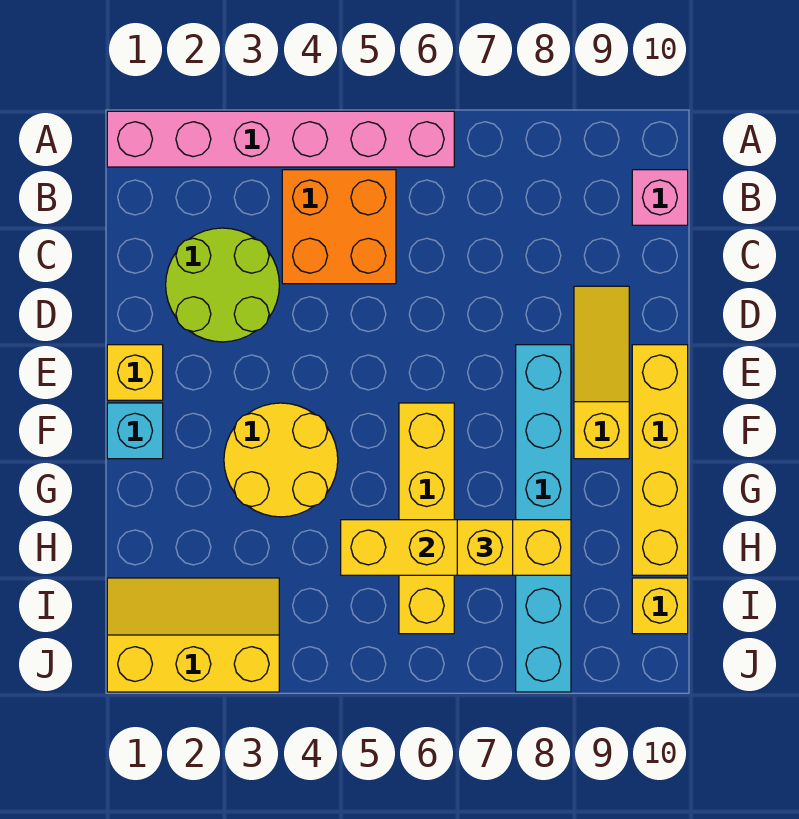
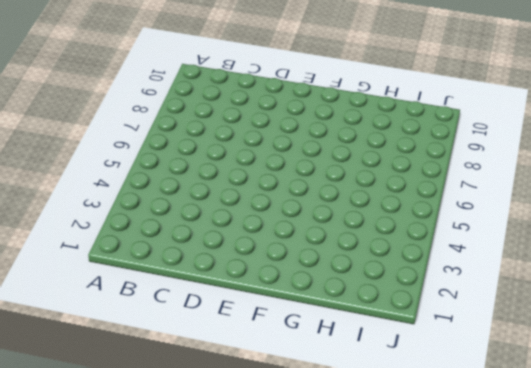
none -> pink 1x6 brick [107,111,454,167]
none -> orange 2x2 brick [282,170,396,284]
none -> pink 1x1 brick [632,170,688,225]

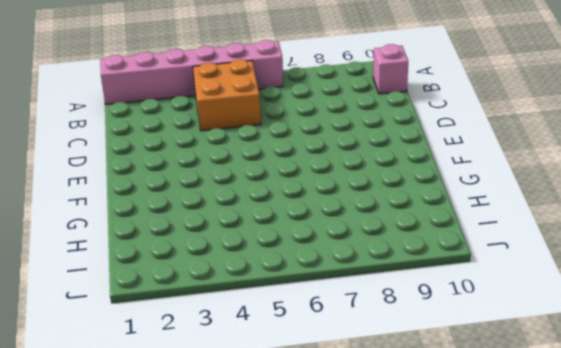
none -> lime 2x2 round brick [166,228,279,342]
none -> yellow 1x3 slope [574,286,629,459]
none -> yellow 1x1 brick [107,345,163,400]

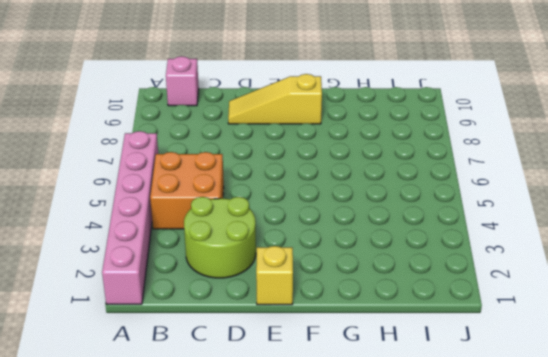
none -> cyan 1x6 brick [516,345,571,692]
none -> yellow 1x4 brick [632,345,688,575]
none -> cyan 1x1 brick [107,403,163,459]

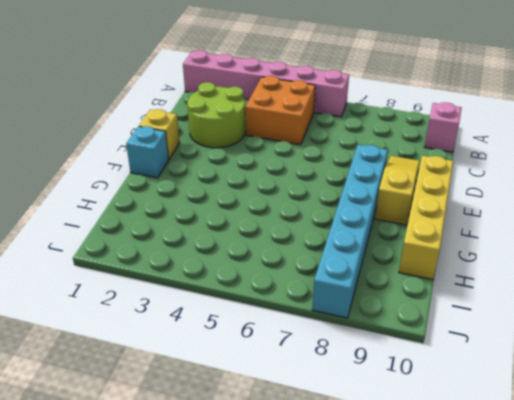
none -> yellow 2x2 round brick [224,403,338,517]
none -> yellow 1x4 brick [399,403,454,634]
none -> yellow 2x3 slope [107,578,279,692]

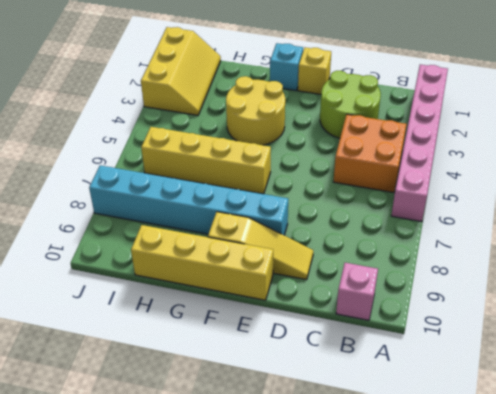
none -> yellow 1x1 brick [632,578,688,634]
none -> yellow 1x4 brick [341,520,571,575]
none -> yellow 1x1 brick [457,520,513,575]

